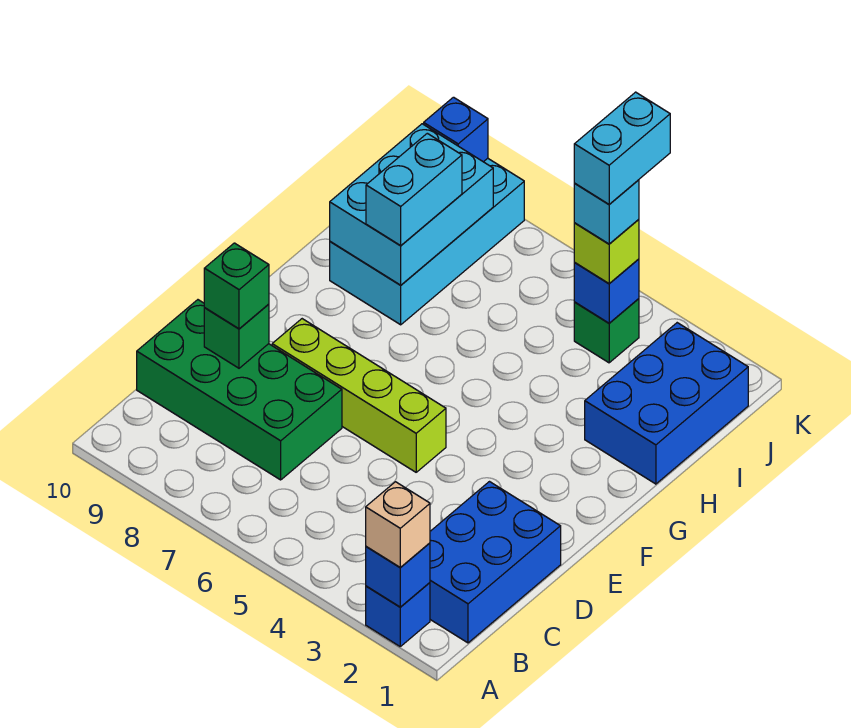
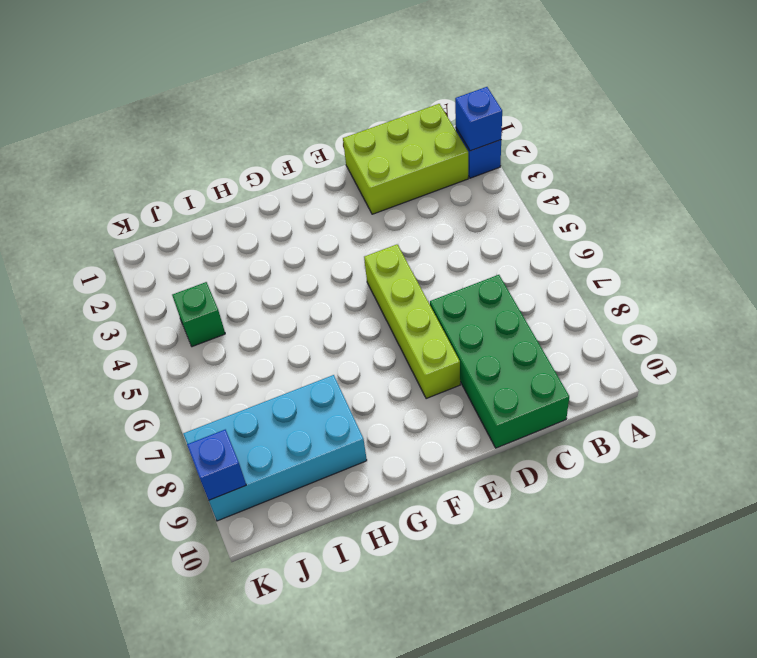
lime 2x3 brick [343,104,468,214] -> blue 2x3 brick [430,482,561,643]
none -> blue 2x3 brick [585,323,748,484]
none -> green 1x1 brick [204,304,269,368]
none -> cyan 2x3 brick [330,124,493,285]

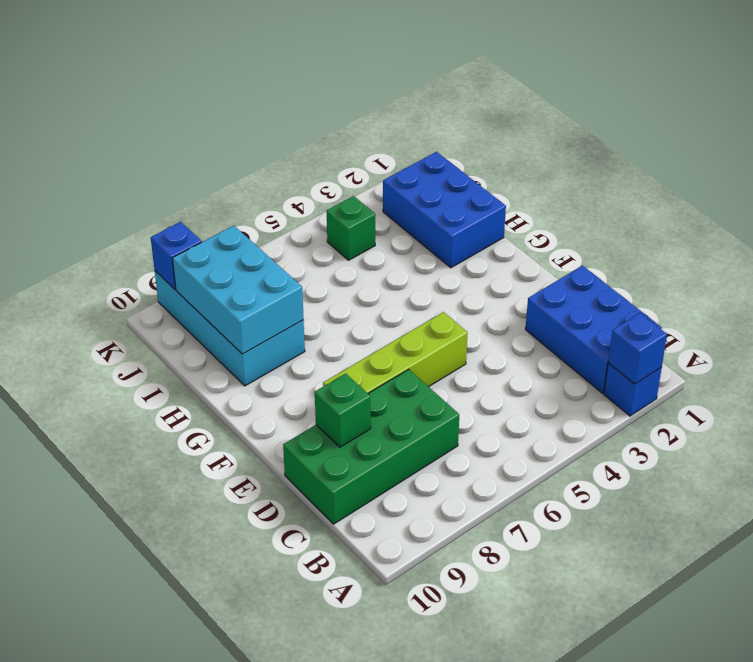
none -> blue 1x1 brick [574,259,639,323]
none -> tan 1x1 brick [366,482,430,568]
none -> green 1x1 brick [204,243,269,329]

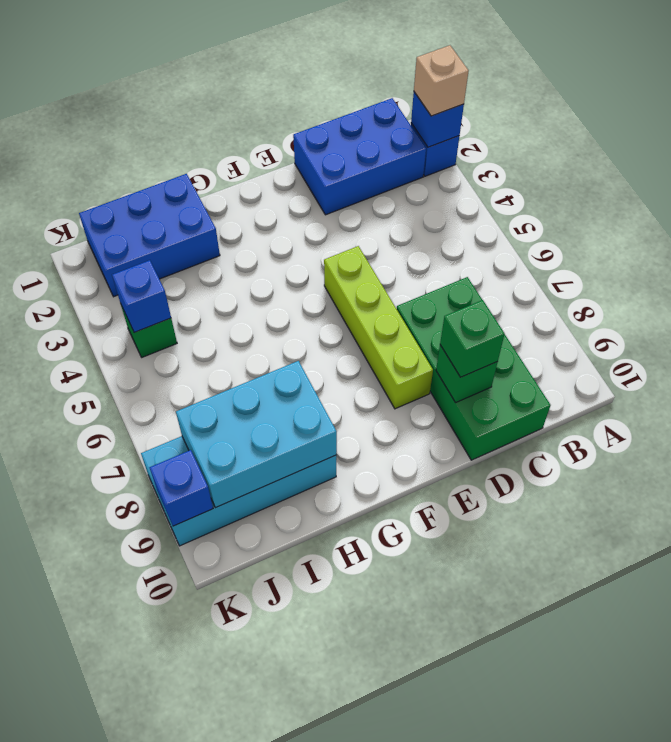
none -> cyan 1x2 brick [366,133,462,246]
none -> lime 1x1 brick [574,219,639,284]
none -> cyan 1x1 brick [574,180,639,244]

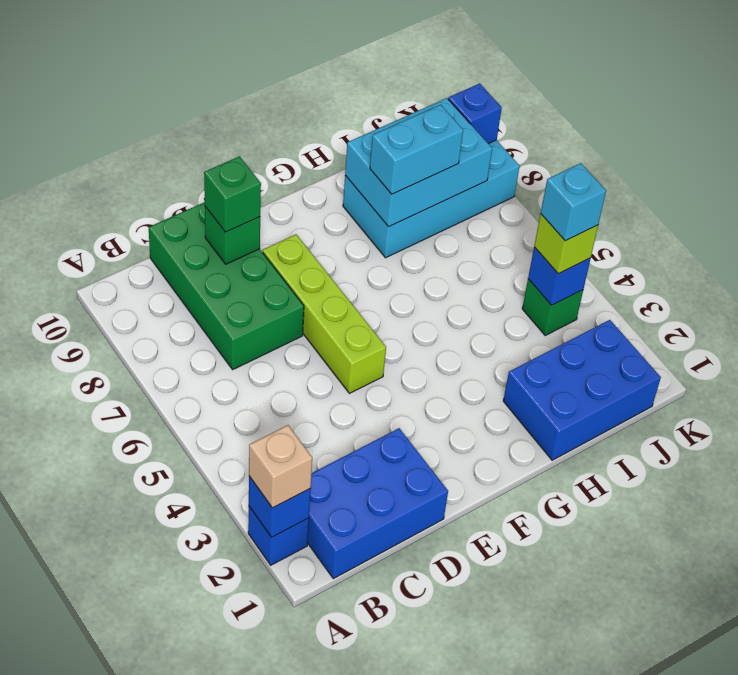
none -> cyan 1x2 brick [574,92,670,204]

